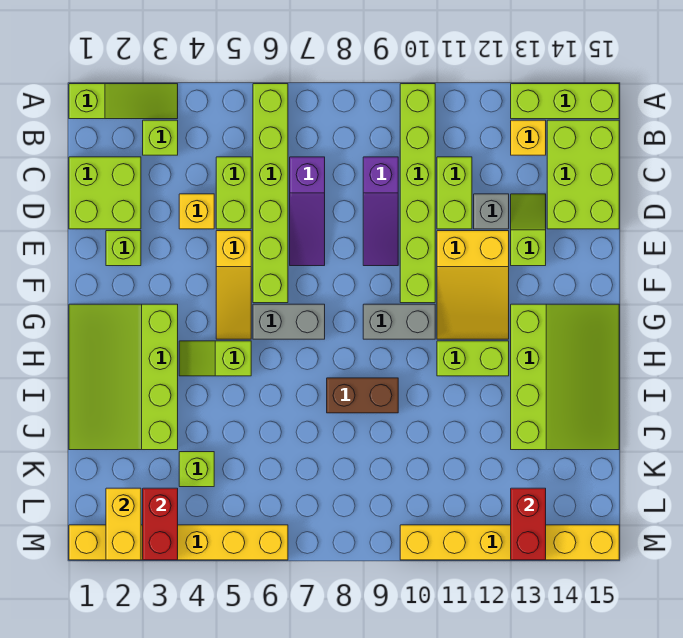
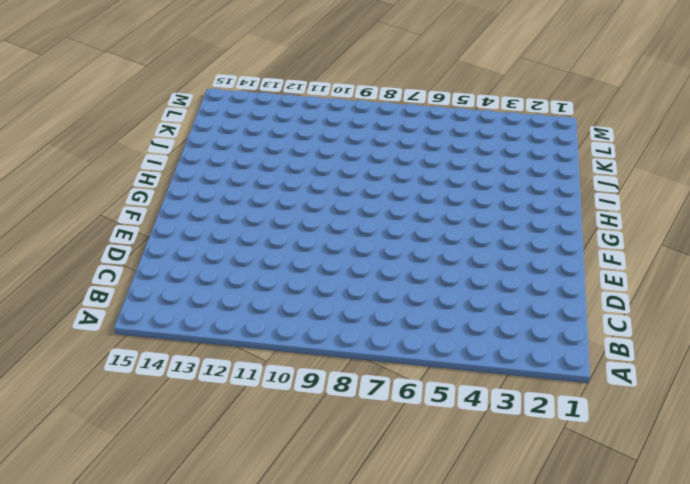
none -> lime 1x3 slope [69,84,178,119]
none -> lime 1x6 brick [253,84,288,303]
none -> lime 1x6 brick [400,84,435,303]
none -> lime 1x3 brick [511,84,619,119]

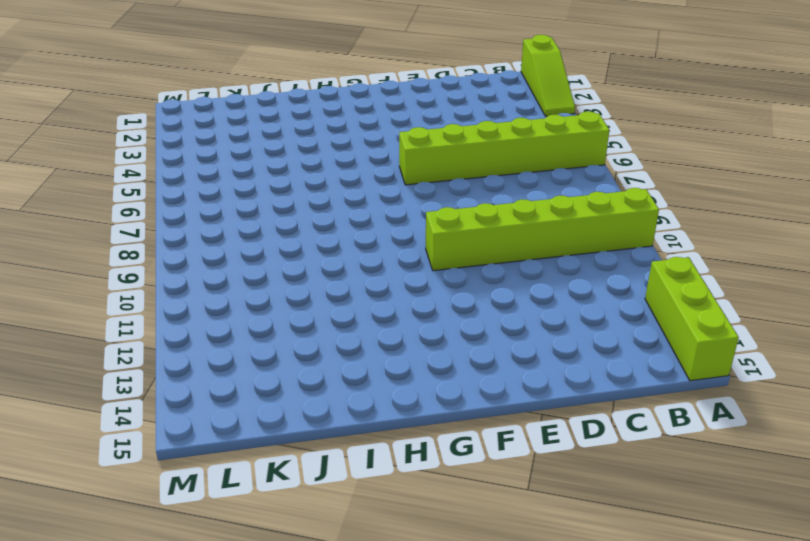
none -> lime 1x1 brick [143,120,178,155]
none -> yellow 1x1 brick [511,120,546,155]
none -> lime 2x3 brick [547,120,619,229]
none -> lime 2x2 brick [69,157,141,229]

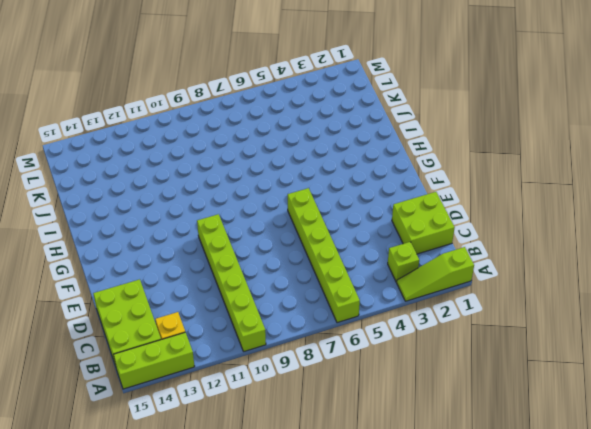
none -> lime 1x2 brick [216,157,251,229]
none -> purple 1x3 slope [290,157,325,266]
none -> purple 1x3 slope [363,157,398,266]
none -> lime 1x2 brick [437,157,472,229]

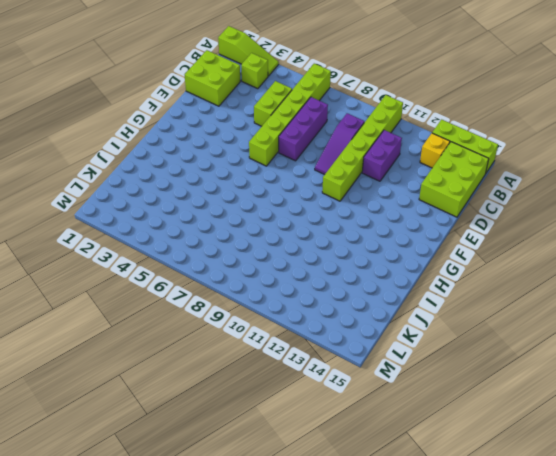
purple 1x3 brick [279,97,328,161] -> purple 1x3 slope [290,157,325,266]
purple 1x2 brick [362,130,402,181] -> lime 1x2 brick [437,157,472,229]
none -> yellow 1x1 brick [179,194,214,229]
none -> grey 1x1 brick [474,194,509,229]
none -> lime 1x2 slope [511,194,546,266]
none -> lime 1x1 brick [106,231,141,266]

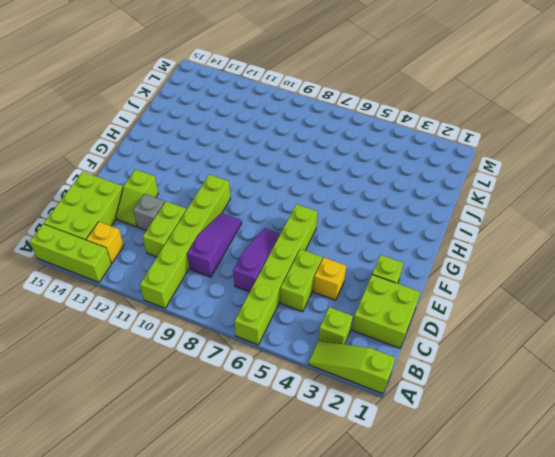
none -> yellow 1x3 slope [216,231,251,339]
none -> yellow 2x3 slope [437,231,509,339]
none -> lime 3x4 slope [69,304,178,450]
none -> grey 1x2 brick [253,304,325,339]

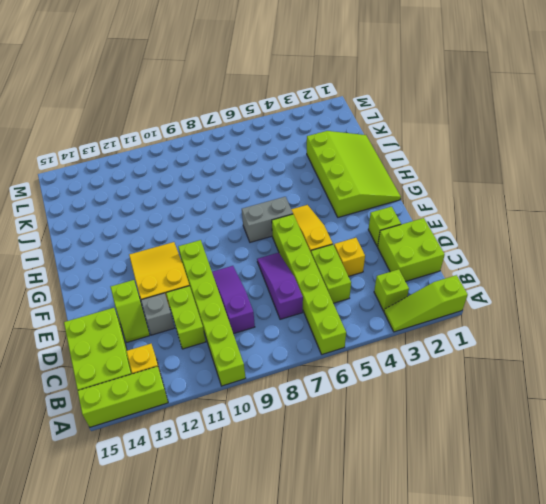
none -> grey 1x2 brick [363,304,435,339]
none -> lime 3x4 slope [511,304,619,450]
none -> lime 1x2 slope [179,341,251,376]
none -> lime 1x2 brick [437,341,509,376]

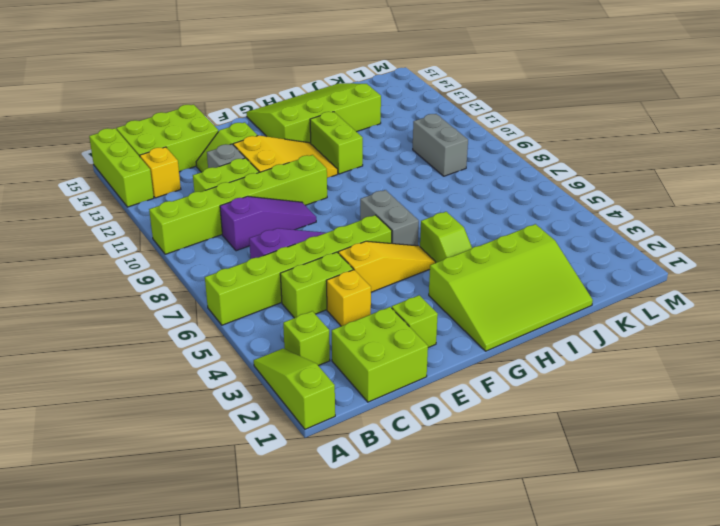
grey 1x2 brick [413,114,468,176] -> grey 1x2 brick moved to [363,304,435,339]
none -> brown 1x2 brick [327,378,398,413]
none -> lime 1x1 brick [179,452,214,487]
none -> yellow 1x6 brick [69,525,288,560]
none -> yellow 1x6 brick [400,525,619,560]

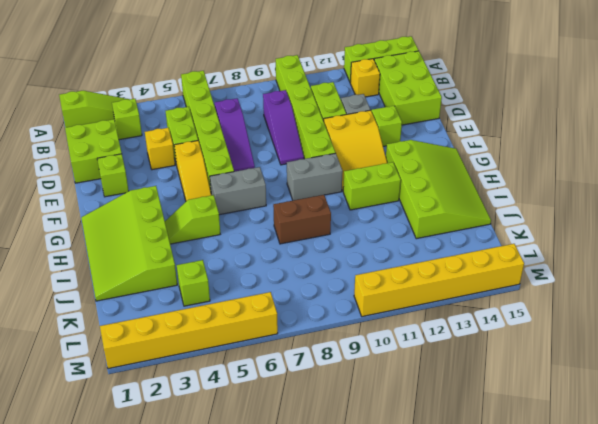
none -> yellow 1x2 brick [106,488,141,560]
none -> red 1x2 brick [143,488,178,560]
none -> red 1x2 brick [511,488,546,560]

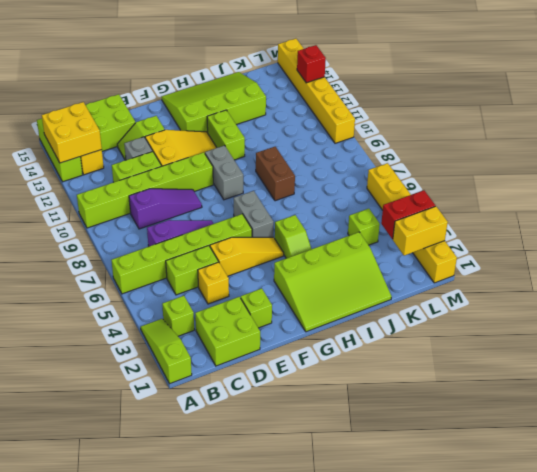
yellow 2x2 brick [42,102,102,163] -> none
red 1x1 brick [297,45,326,83] -> red 1x2 brick [511,488,546,560]

